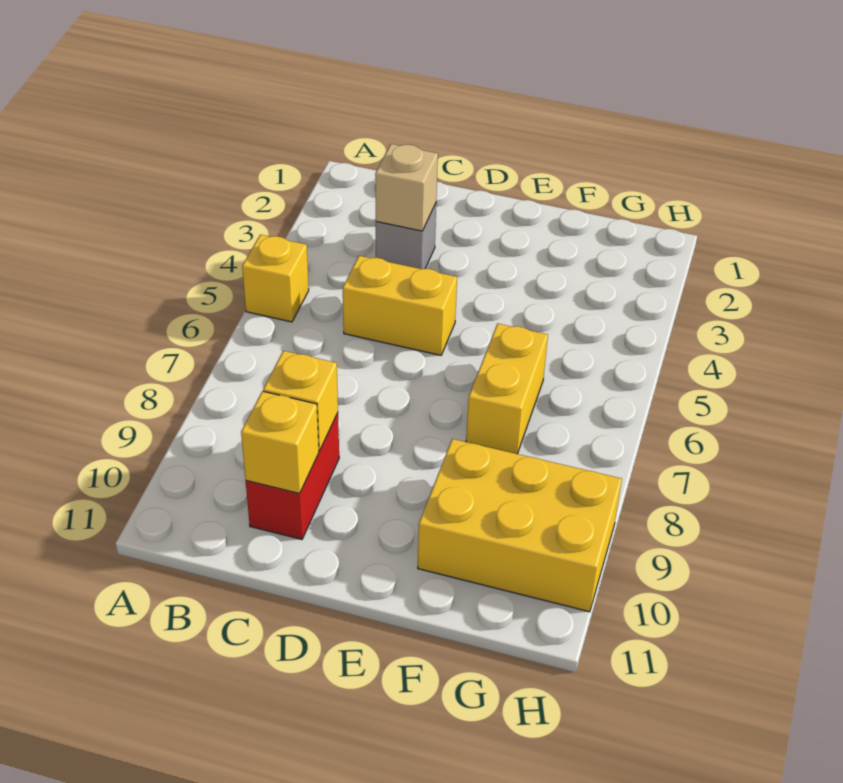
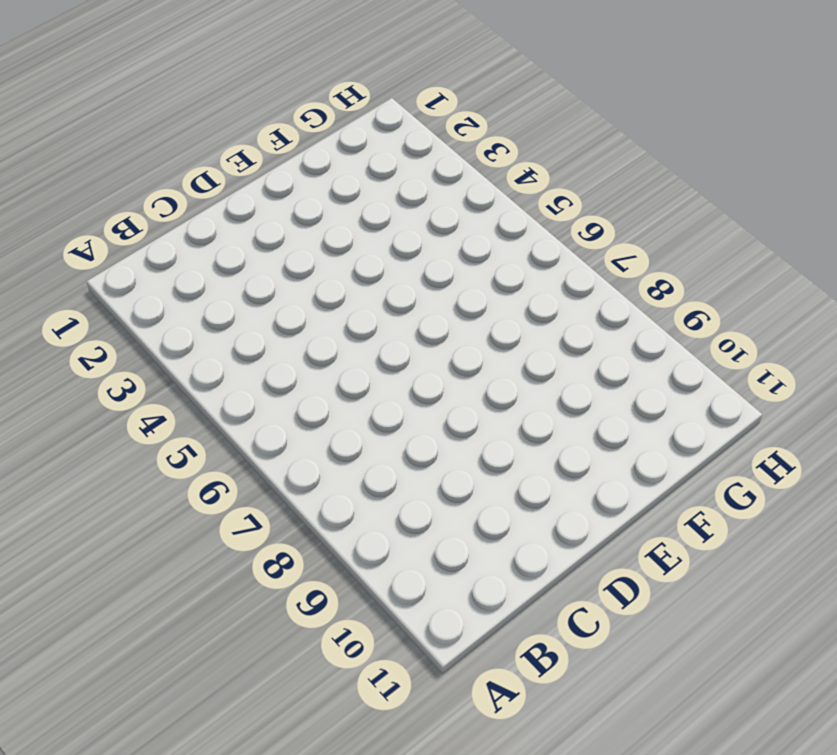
none -> yellow 1x1 brick [242,235,309,322]
none -> grey 1x1 brick [376,203,436,269]

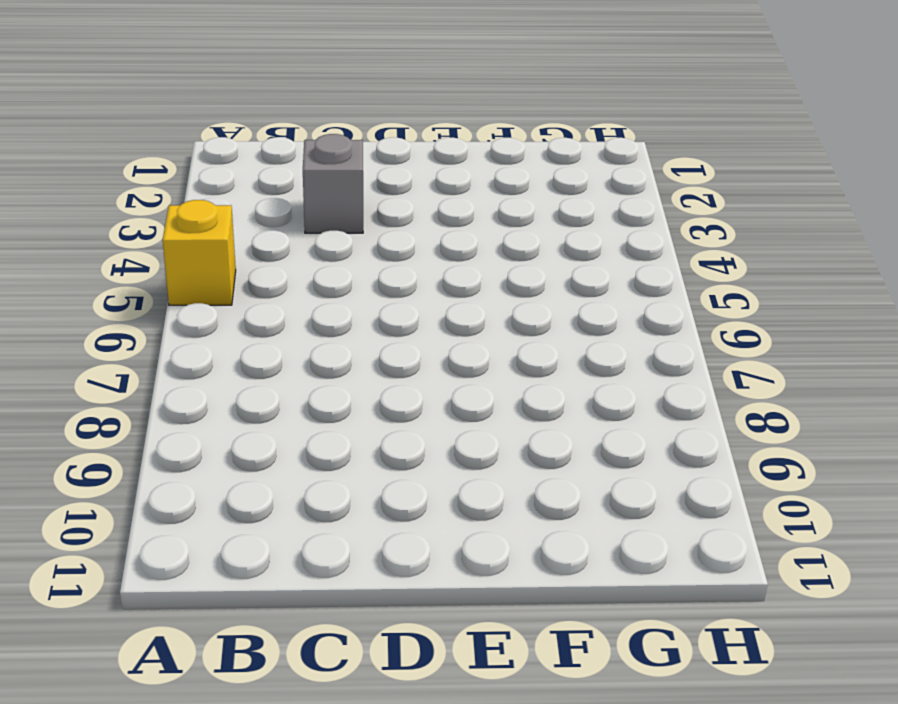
none -> yellow 1x2 brick [343,256,457,355]
none -> red 1x2 brick [246,413,339,539]

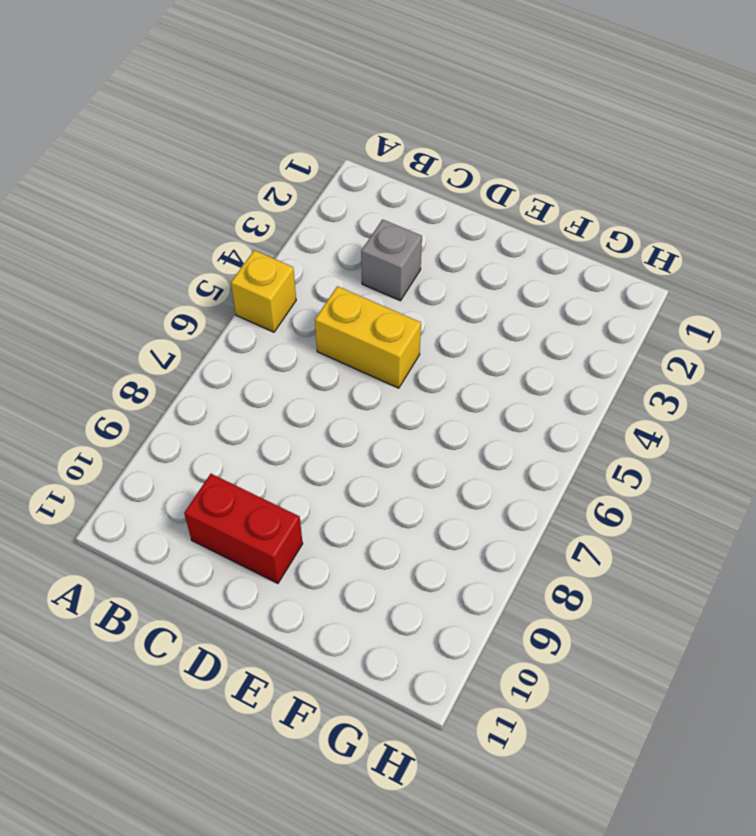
red 1x2 brick [184,474,303,583] -> red 1x2 brick turned to [246,413,339,539]
none -> yellow 1x2 brick [466,324,548,454]
none -> yellow 2x3 brick [418,439,622,612]

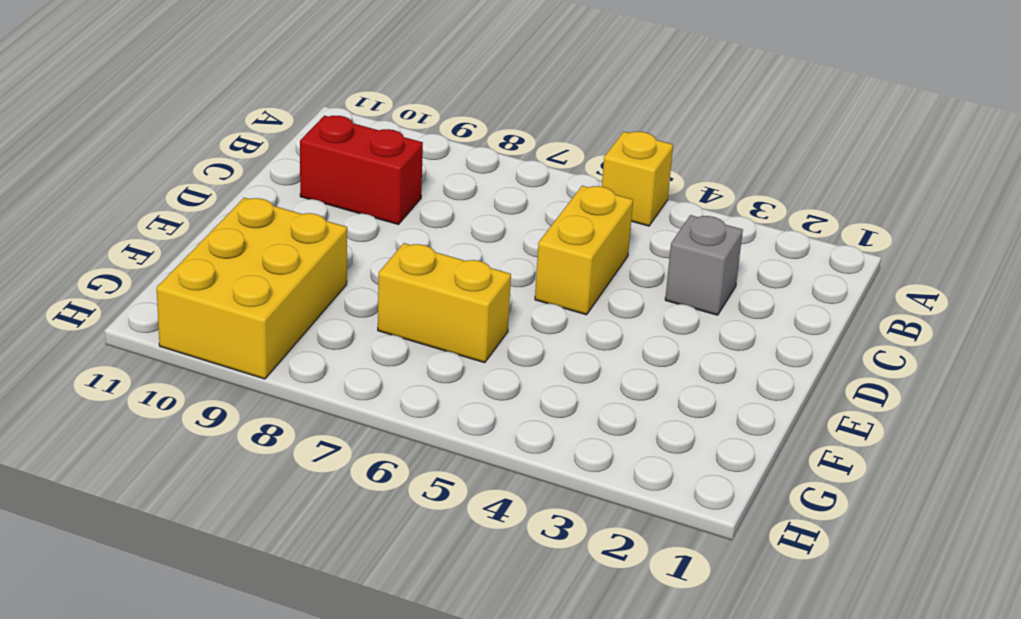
none -> tan 1x1 brick [375,144,438,231]
none -> yellow 1x1 brick [263,351,338,450]

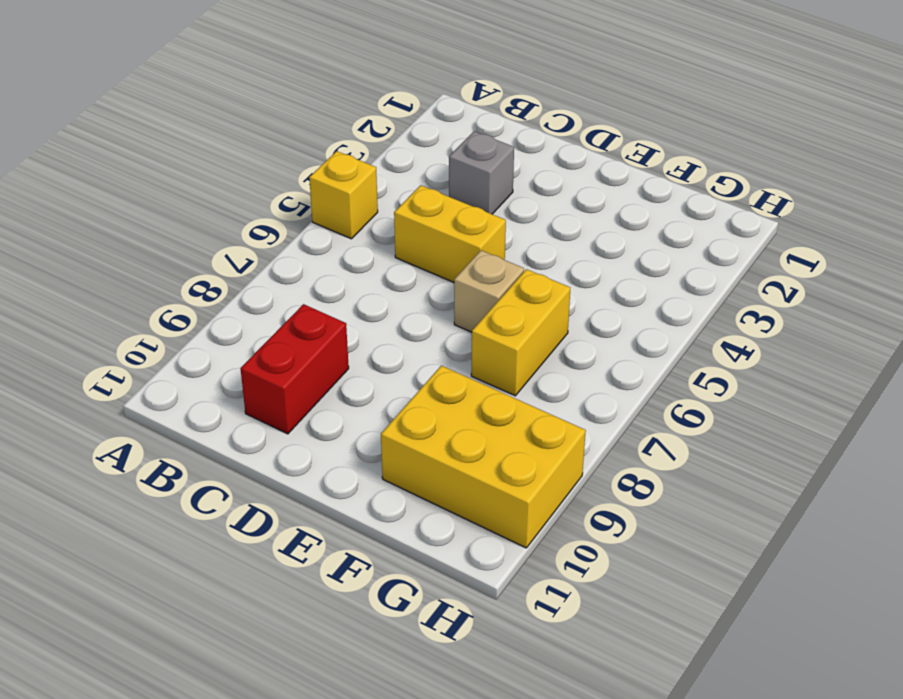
tan 1x1 brick [454,250,524,332] -> tan 1x1 brick moved to [375,144,438,231]
none -> yellow 1x1 brick [263,351,338,450]
none -> yellow 1x1 brick [241,391,319,494]

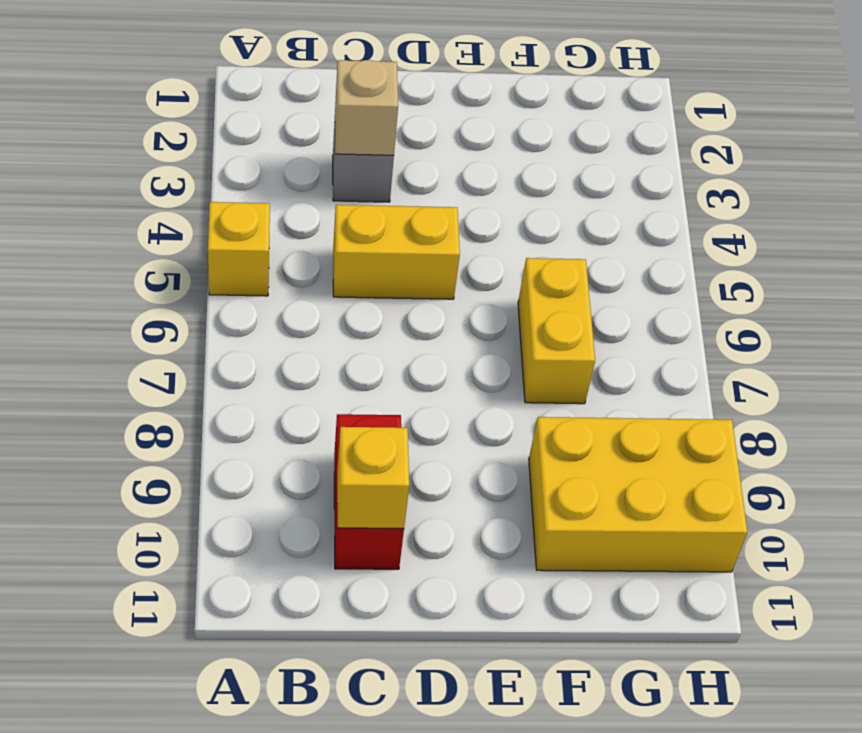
none -> yellow 1x1 brick [263,351,338,450]

